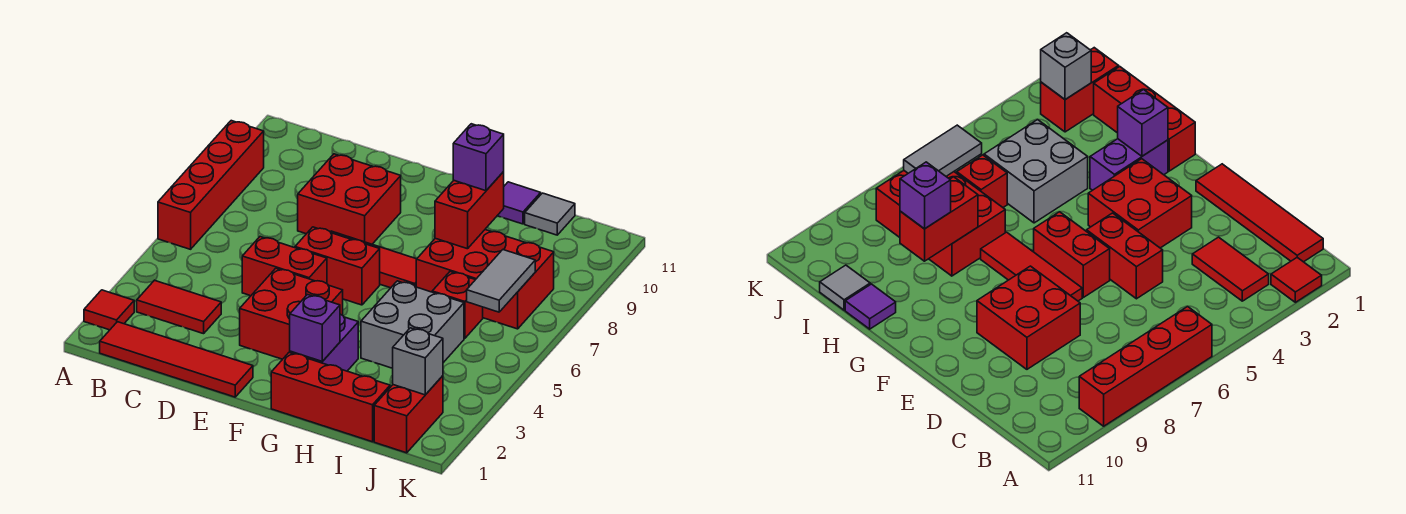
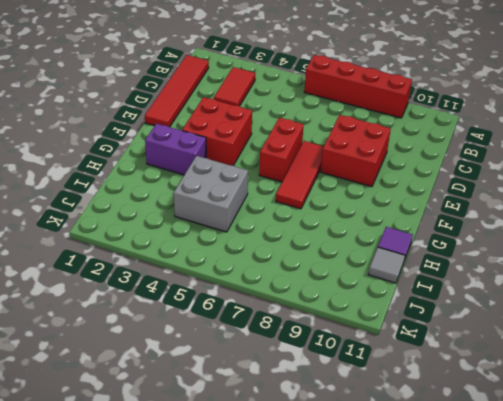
none -> red 1x1 tile [84,290,134,330]
none -> red 1x2 brick [242,237,327,296]
none -> red 1x3 brick [271,352,390,442]

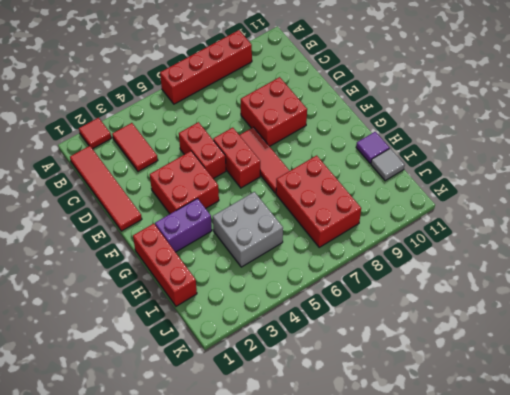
none -> red 1x1 brick [432,272,483,338]
none -> red 1x2 brick [374,376,443,453]
none -> purple 1x1 brick [290,295,340,361]

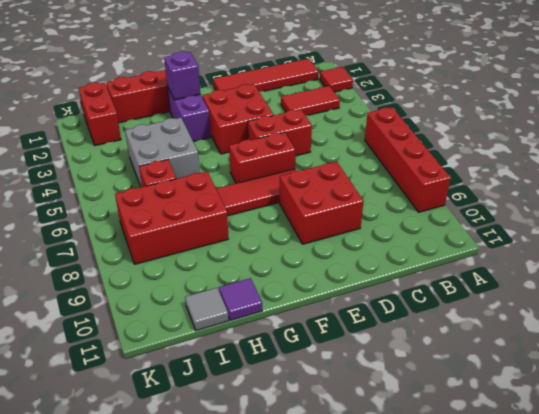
none -> red 1x2 brick [435,172,504,249]
none -> grey 1x1 brick [393,328,443,395]
none -> grey 1x2 tile [467,250,535,312]

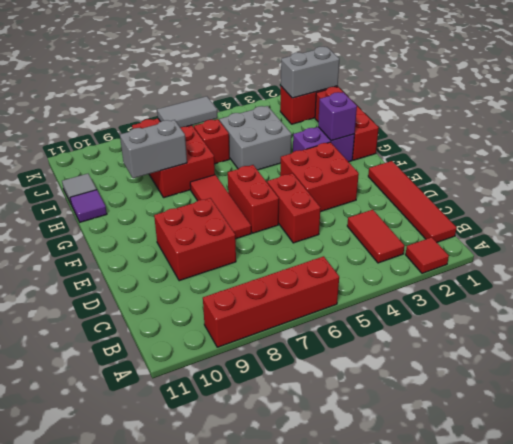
grey 1x2 brick [120,120,187,178] -> red 1x2 brick [435,172,504,249]
grey 1x2 brick [281,47,339,98] -> grey 1x1 brick [393,328,443,395]
none -> purple 1x1 brick [453,124,504,191]

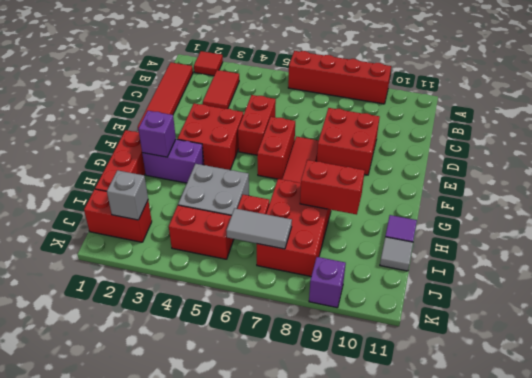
red 1x2 brick [169,205,234,259] -> none
purple 1x1 brick [309,257,346,308] -> purple 1x1 brick moved to [453,124,504,191]

